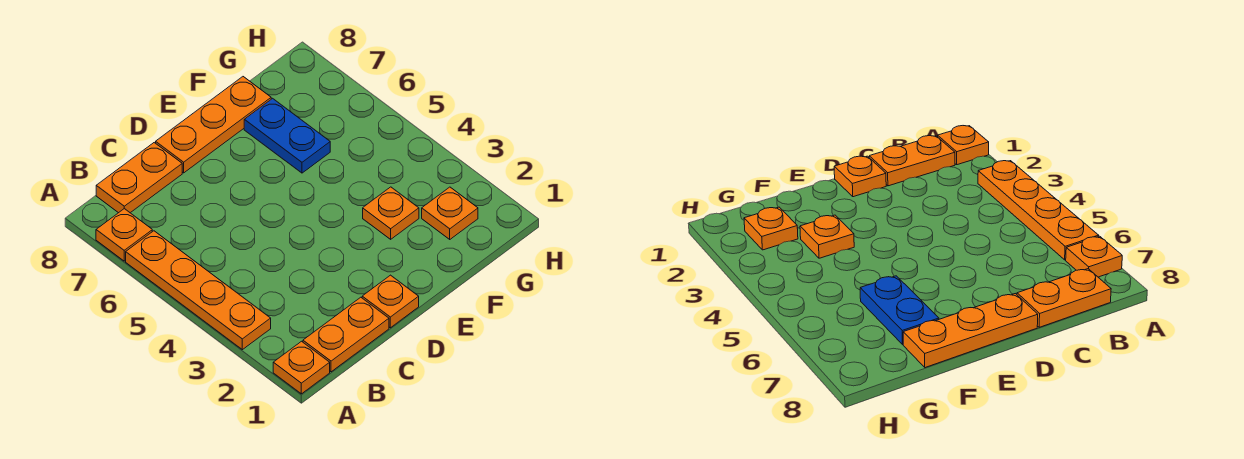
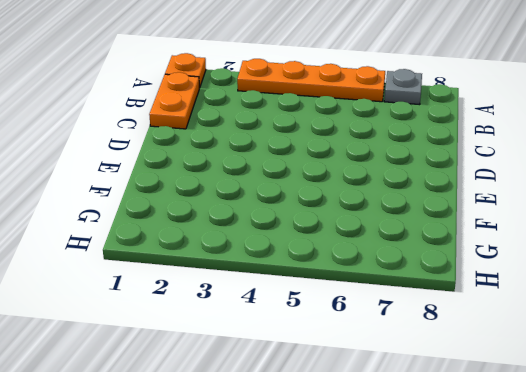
grey 1x1 plate [384,69,422,105] -> orange 1x1 plate [96,209,152,261]
none -> orange 1x2 plate [96,143,182,213]
none -> orange 1x1 plate [362,275,419,328]

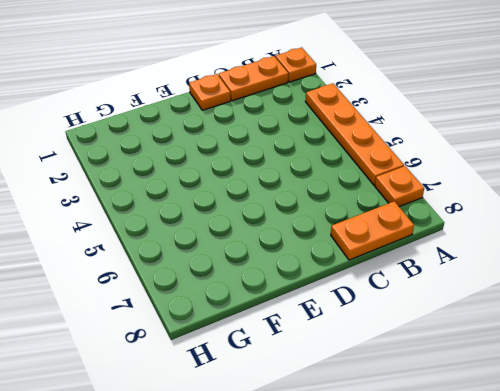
none -> orange 1x3 plate [156,77,271,173]
none -> orange 1x1 plate [363,187,419,239]

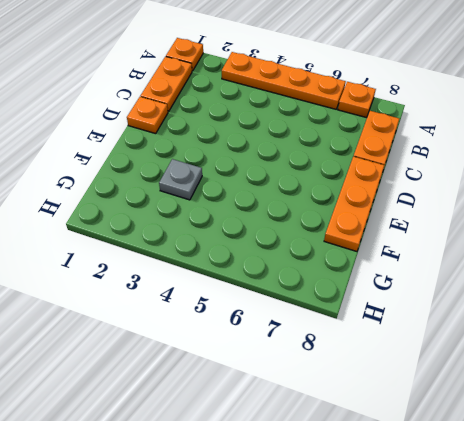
grey 1x1 plate [159,159,202,200] -> orange 1x1 plate [363,187,419,239]
none -> blue 1x2 plate [244,98,330,173]
none -> orange 1x1 plate [422,187,478,239]

